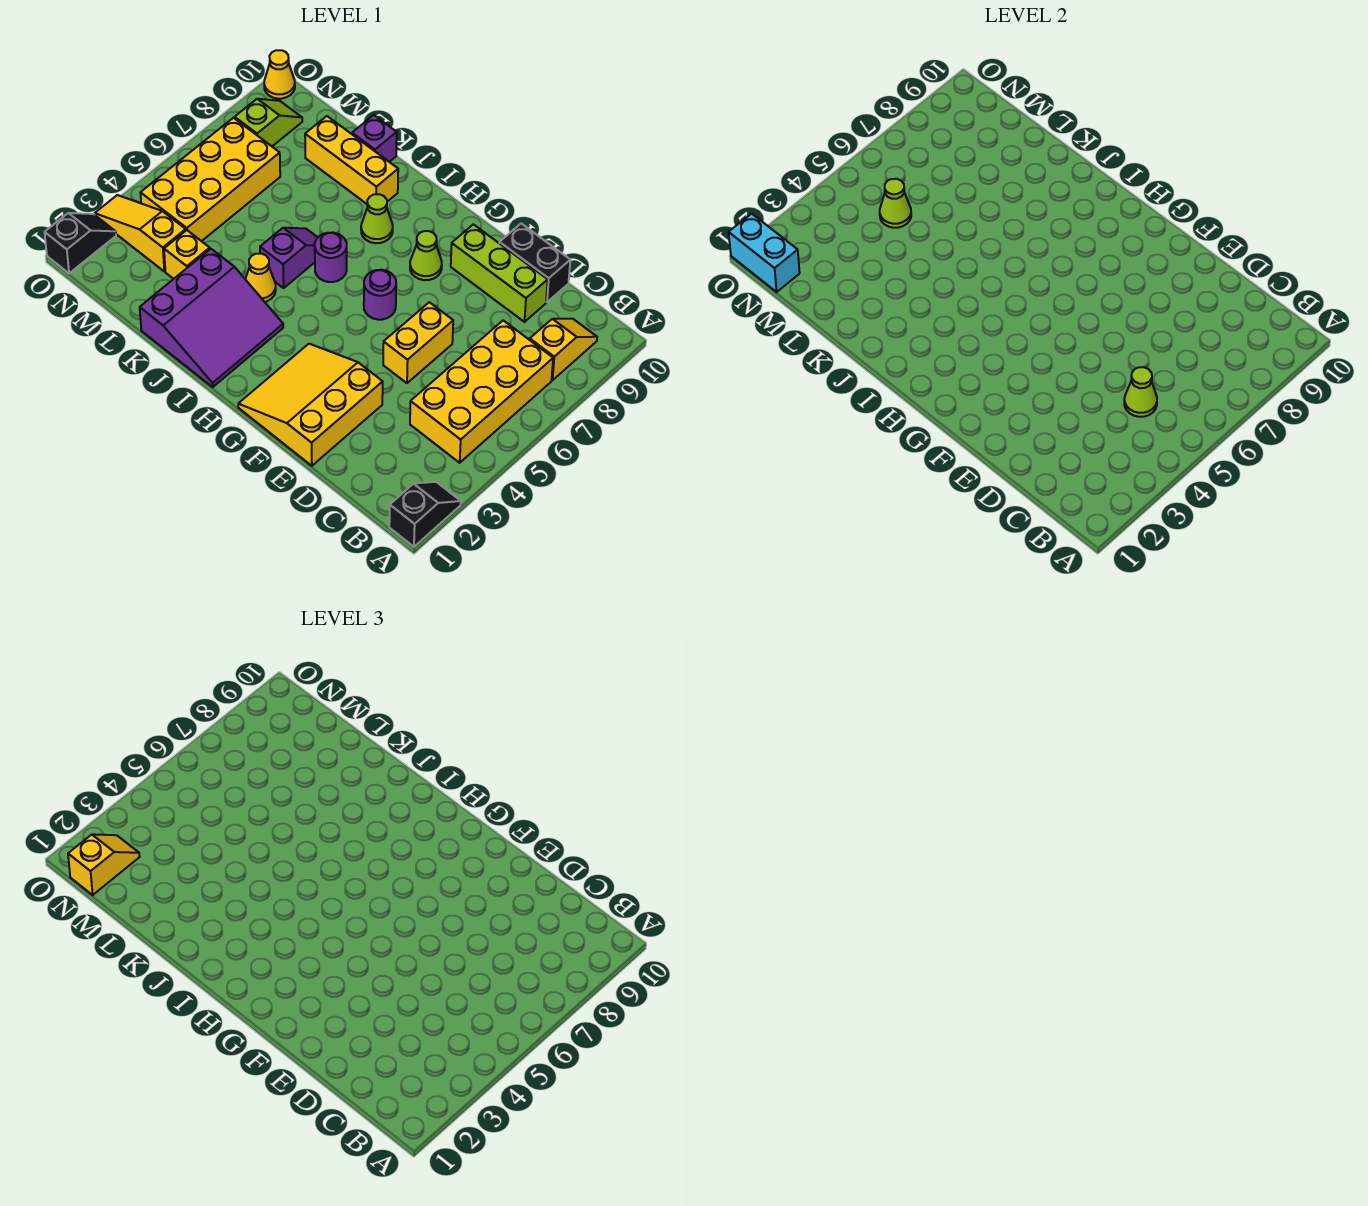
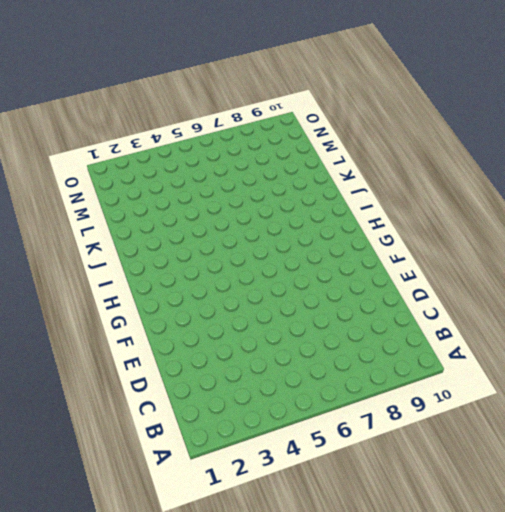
none -> black 1x2 slope [389,482,461,547]
none -> yellow 2x4 brick [410,320,553,463]
none -> yellow 1x2 slope [530,319,597,380]

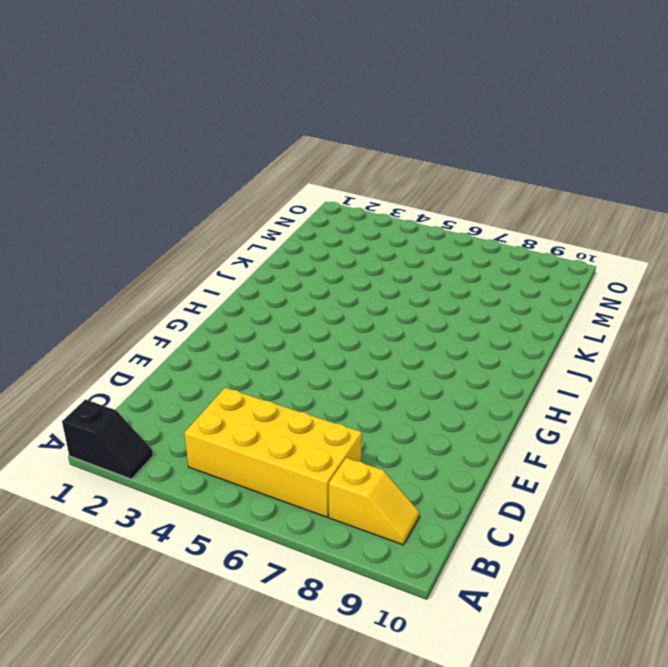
none -> lime 1x3 brick [451,224,548,322]
none -> black 1x2 brick [499,224,570,302]
none -> yellow 3x3 slope [238,344,383,466]

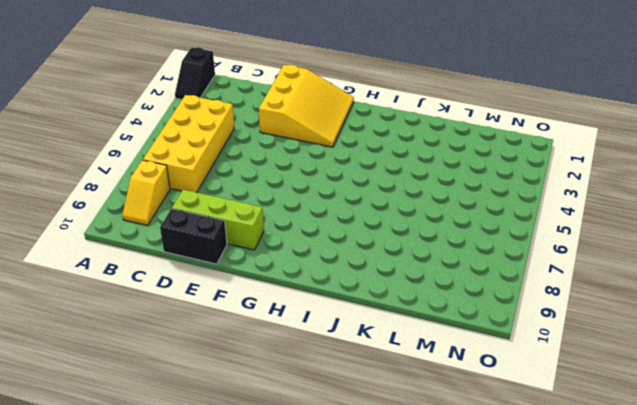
none -> yellow 1x2 brick [383,302,453,383]
none -> purple 1x1 round brick [364,270,396,320]
none -> lime 1x1 cone [410,231,442,280]

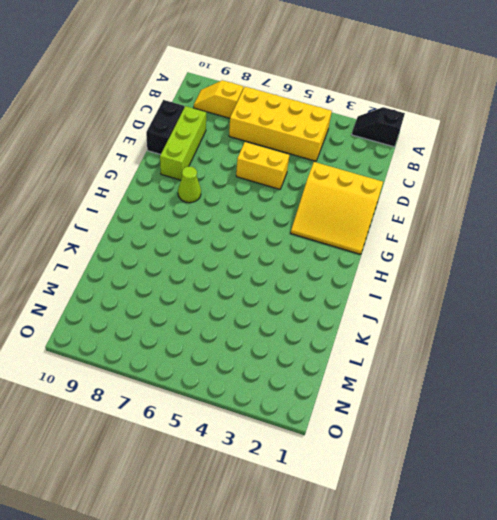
none -> purple 1x1 round brick [364,270,396,320]
none -> purple 3x3 slope [140,249,283,387]
none -> purple 1x1 round brick [315,233,347,282]

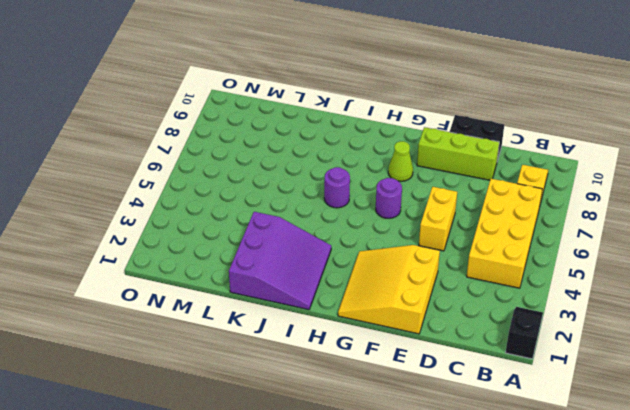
none -> lime 1x1 cone [361,194,393,243]
none -> yellow 1x1 cone [245,254,276,302]
none -> purple 1x2 slope [260,228,318,288]

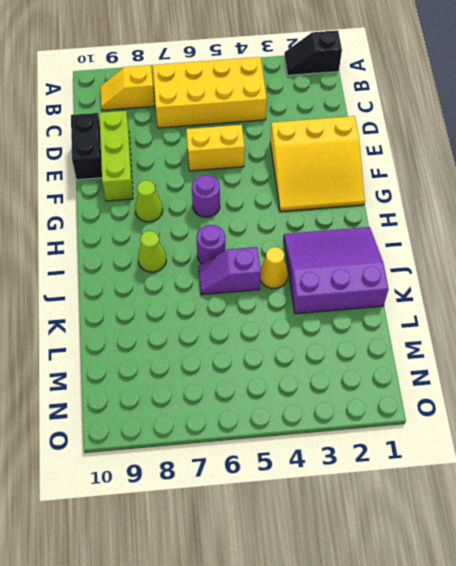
none -> yellow 1x3 brick [305,116,398,204]
none -> purple 1x1 brick [352,115,397,162]
none -> yellow 1x1 brick [164,230,210,279]

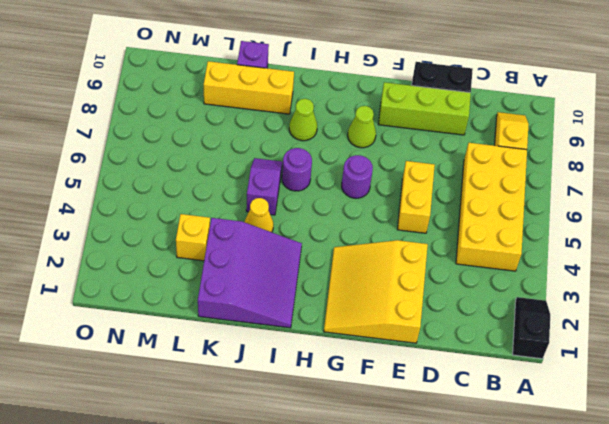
none -> yellow 1x3 slope [95,195,186,271]
none -> yellow 2x4 brick [141,118,280,241]
none -> lime 1x2 slope [235,99,302,146]

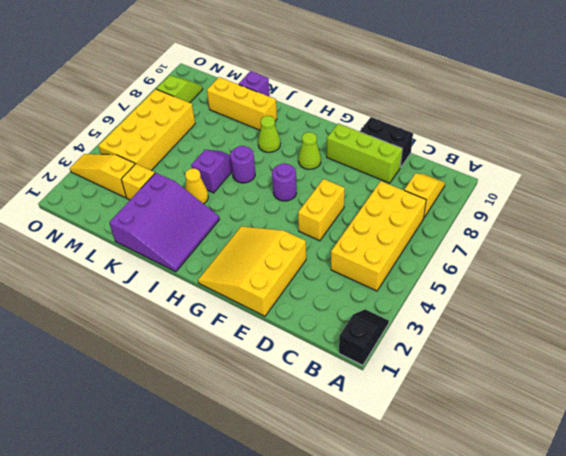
none -> black 1x2 slope [45,213,116,273]
none -> yellow 1x1 cone [264,50,295,99]
none -> lime 1x1 cone [1124,367,1157,417]

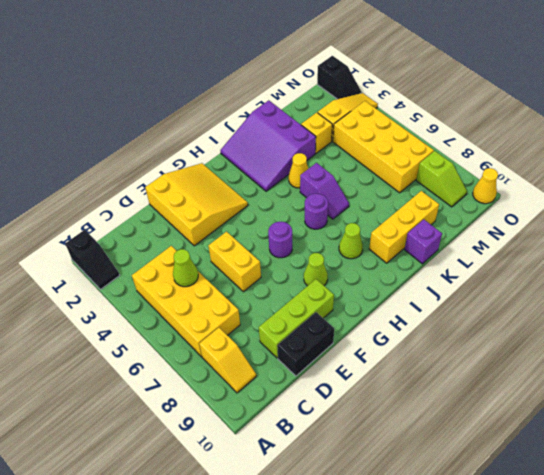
none -> lime 1x1 cone [880,179,911,228]
none -> cyan 1x2 brick [729,214,800,292]
none -> yellow 1x2 slope [68,834,140,895]

